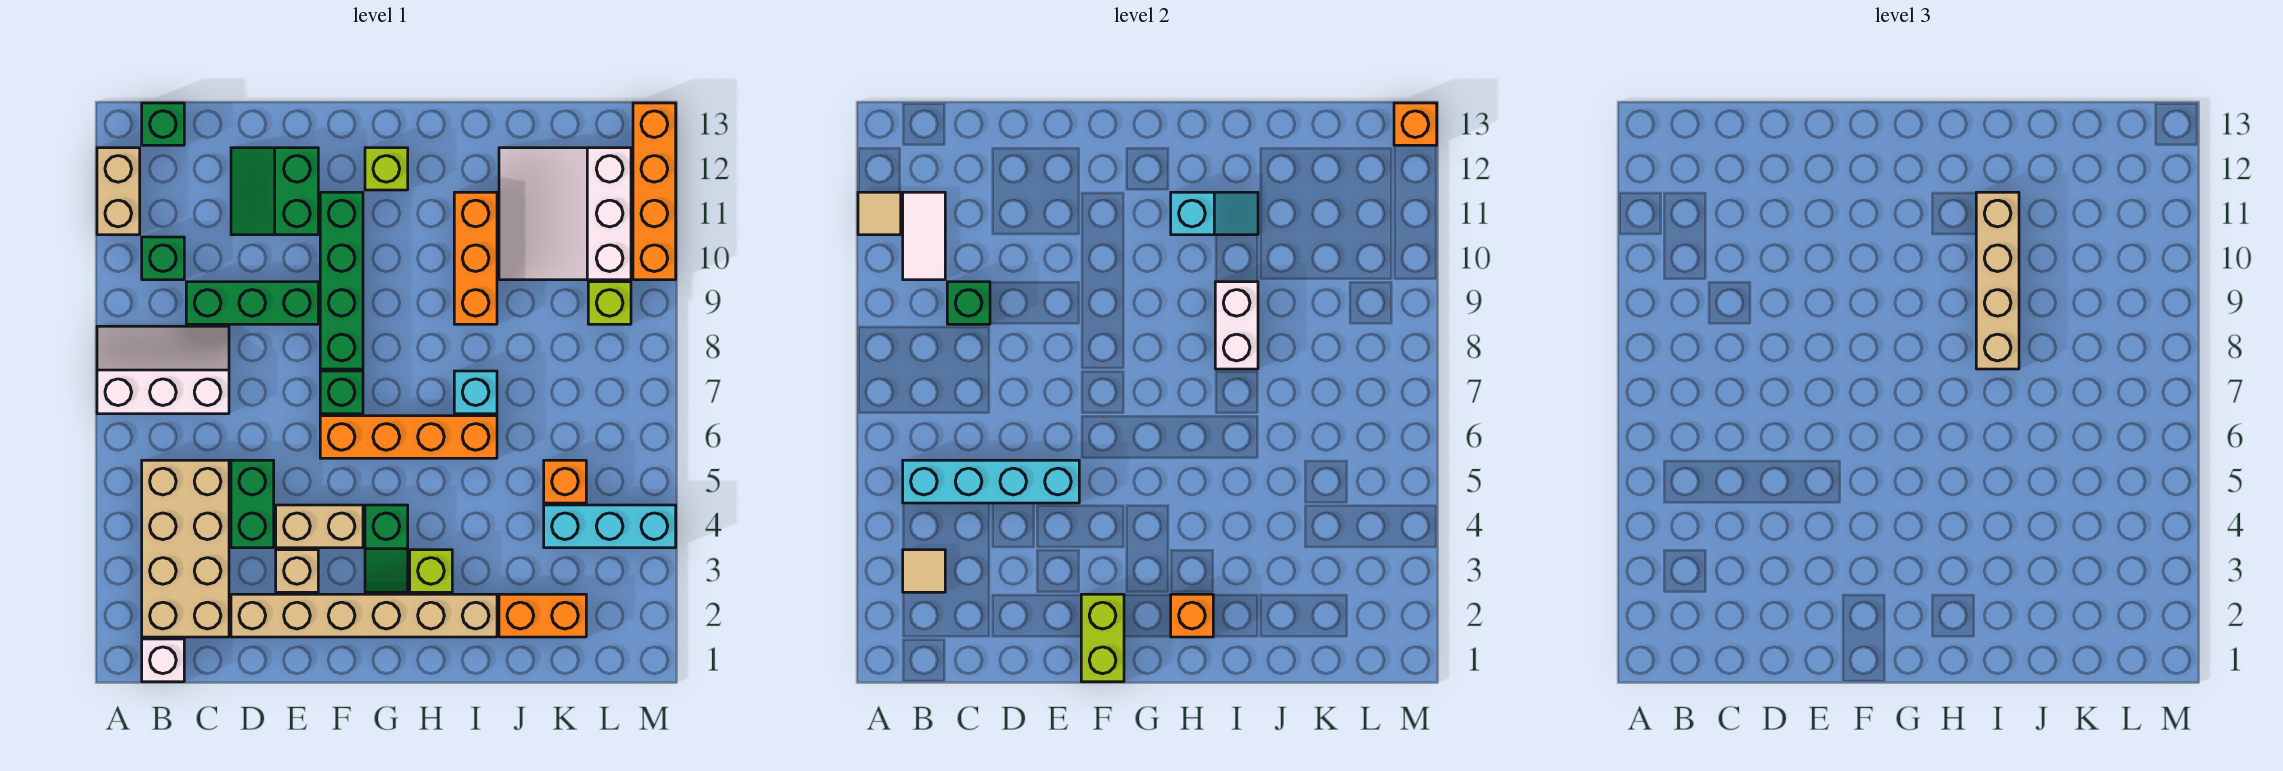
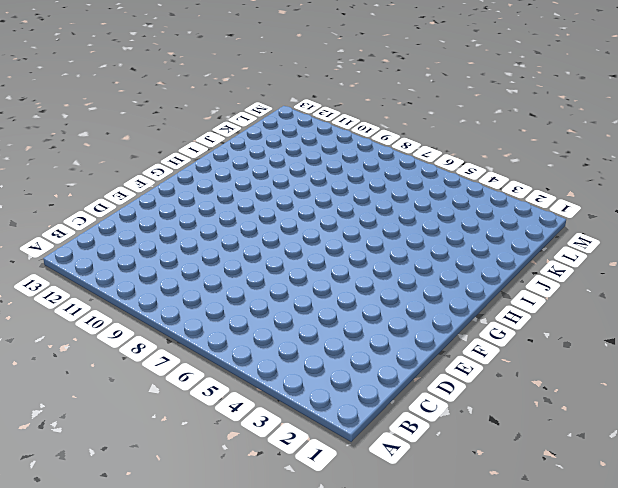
none -> white 2x3 slope [97,326,229,414]
none -> tan 1x2 brick [97,148,140,235]
none -> white 1x1 brick [142,639,184,682]
none -> tan 2x4 brick [142,460,229,637]

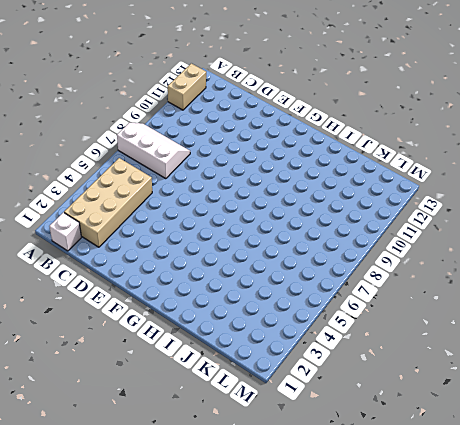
none -> green 1x1 brick [142,237,184,280]
none -> green 1x1 brick [142,103,184,145]
none -> green 1x3 brick [186,282,318,324]
none -> tan 1x6 brick [231,594,497,637]

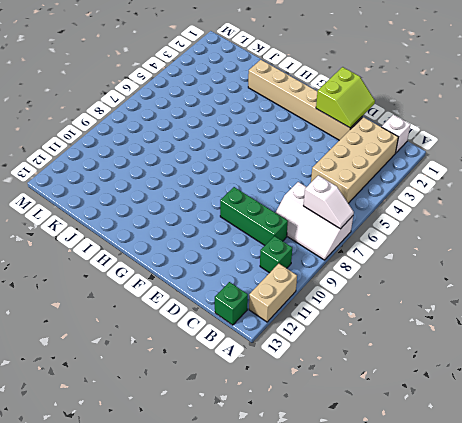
white 1x2 slope [304,175,354,229] -> none
lime 2x2 slope [316,67,375,128] -> none
none -> green 1x2 brick [231,460,274,548]
none -> green 2x2 slope [231,148,318,235]
none -> tan 1x1 brick [276,550,318,592]
none -> tan 1x2 brick [276,505,363,548]

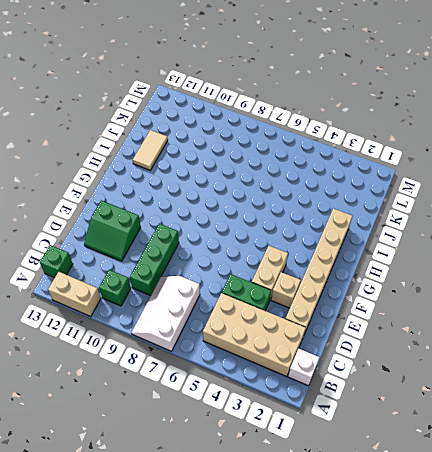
tan 1x2 tile [133,130,168,170] -> white 3x3 slope [499,148,631,280]
none -> orange 1x4 brick [320,416,497,458]
none -> green 1x1 brick [320,371,363,414]
none -> green 1x4 brick [320,192,363,369]
none -> green 1x2 slope [365,505,408,592]

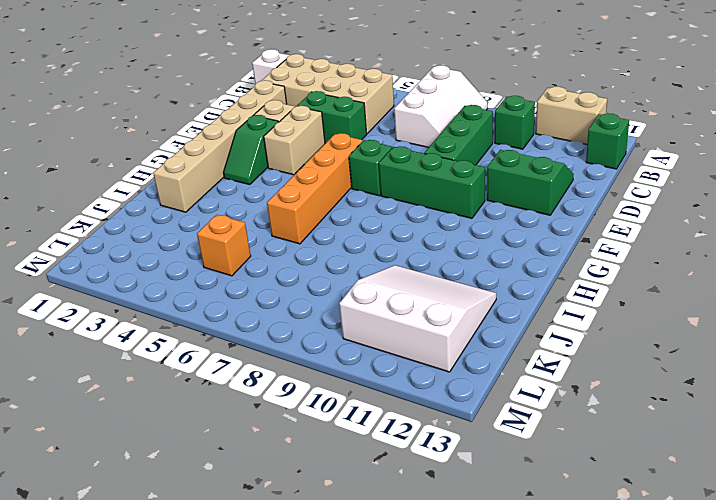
green 1x2 slope [223,115,278,185] -> green 1x2 slope turned to [365,505,408,592]
green 1x3 brick [379,146,485,218] -> green 1x4 brick [320,192,363,369]
none -> lime 1x1 brick [365,148,408,190]
none -> lime 1x1 brick [410,550,452,592]
none -> cyan 1x1 brick [454,371,497,414]
none -> orange 1x3 brick [454,192,497,324]

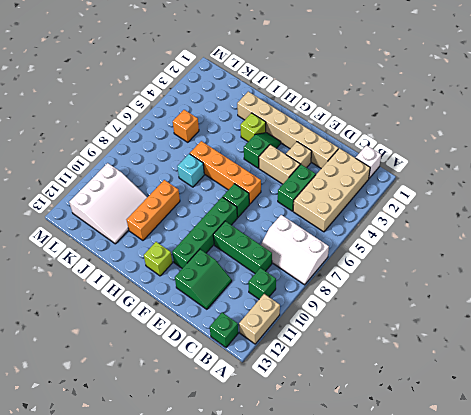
none -> orange 1x2 brick [499,594,586,637]
none -> cyan 1x3 brick [544,505,676,548]
none -> lime 1x1 brick [588,282,631,324]
none -> orange 1x4 brick [633,103,676,280]

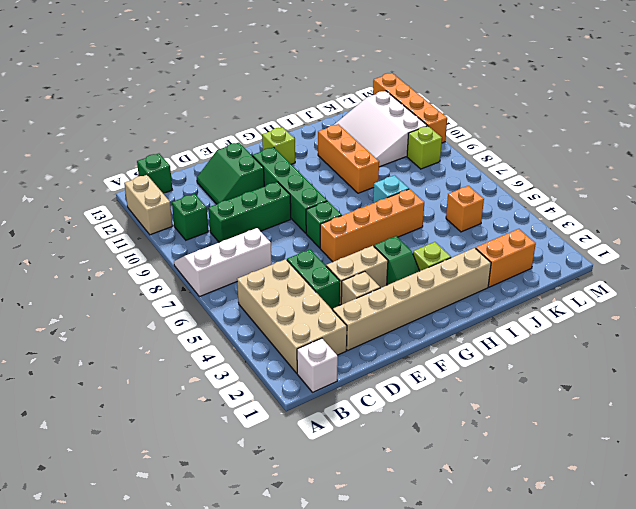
none -> cyan 1x3 brick [544,505,676,548]
none -> tan 1x1 tile [858,192,901,235]
none -> tan 1x1 tile [903,550,945,592]
none -> cyan 1x4 brick [903,460,1079,503]

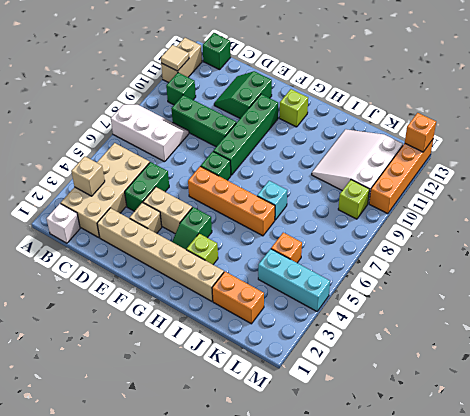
tan 1x1 brick [71,156,105,196] -> tan 1x1 tile [903,550,945,592]
none -> orange 1x3 brick [454,192,497,324]
none -> cyan 1x4 brick [903,460,1079,503]
none -> white 1x2 tile [903,192,945,280]
none -> green 1x1 brick [947,282,990,324]

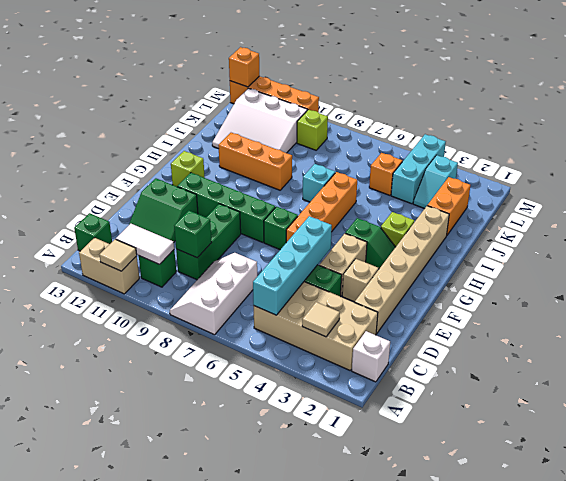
cyan 1x2 slope [413,155,458,209] -> cyan 1x2 slope turned to [1171,192,1258,235]
none -> lime 1x2 brick [1081,594,1124,682]
none -> orange 1x1 brick [1171,594,1213,637]
none -> white 1x2 brick [1215,282,1258,369]
none -> tan 1x4 brick [1976,192,2019,369]

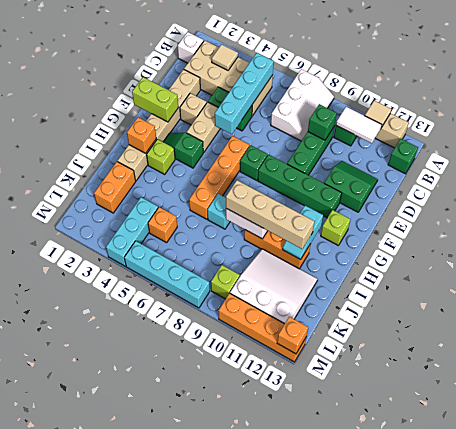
cyan 1x4 brick [124,241,210,308] -> none

